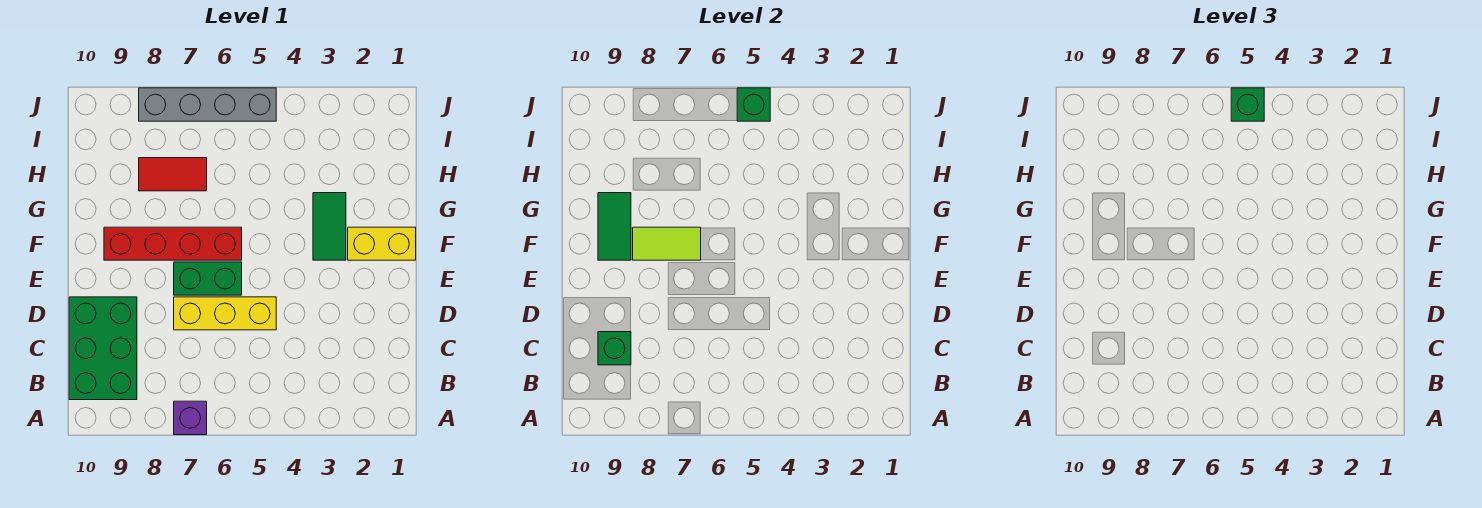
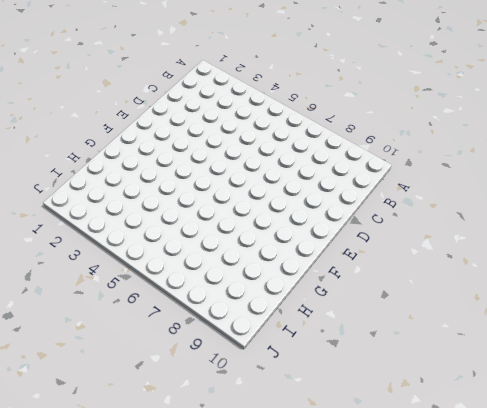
none -> purple 1x1 brick [174,401,207,435]
none -> green 2x3 brick [69,297,137,400]
none -> yellow 1x3 brick [174,297,276,330]

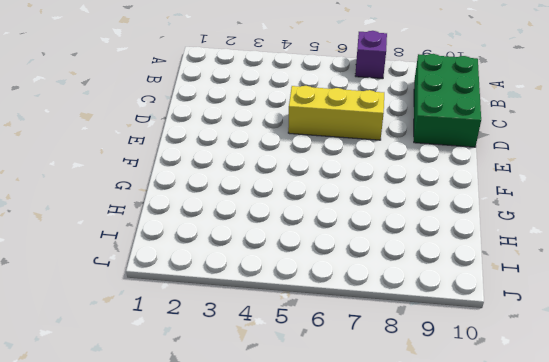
none -> green 1x2 brick [174,262,242,295]
none -> yellow 1x2 brick [348,227,416,260]
none -> green 1x2 tile [313,193,346,260]

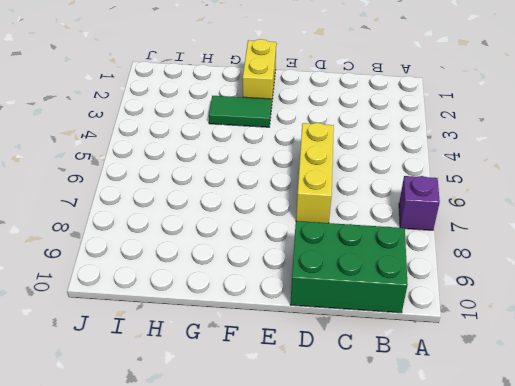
none -> green 1x2 brick [174,262,242,295]
none -> red 1x4 brick [104,227,242,260]
none -> red 1x2 tile [139,158,207,191]

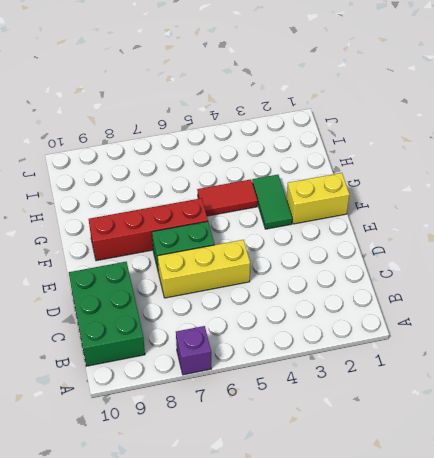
red 1x2 tile [197,179,257,216] -> red 1x2 tile moved to [139,158,207,191]
none -> grey 1x4 brick [139,88,276,121]
none -> green 1x1 brick [598,332,631,365]
none -> lime 1x2 tile [633,227,701,260]

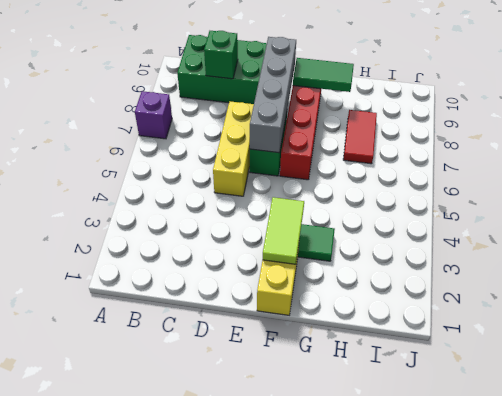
grey 1x4 brick [250,37,296,153] -> grey 1x4 brick moved to [139,88,276,121]
lime 1x2 tile [263,197,304,264] -> lime 1x2 tile moved to [633,227,701,260]
none -> green 1x1 brick [737,88,770,121]
none -> green 1x1 brick [1231,88,1264,121]

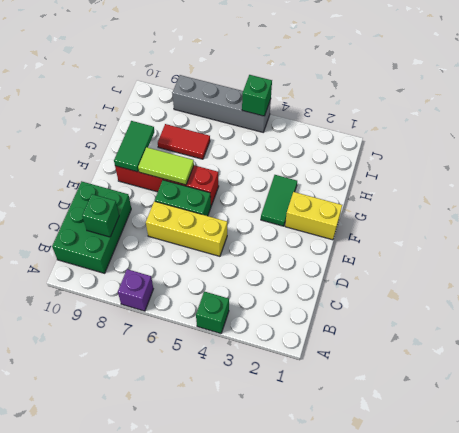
green 1x1 brick [196,291,229,334] -> green 1x1 brick moved to [1231,88,1264,121]

